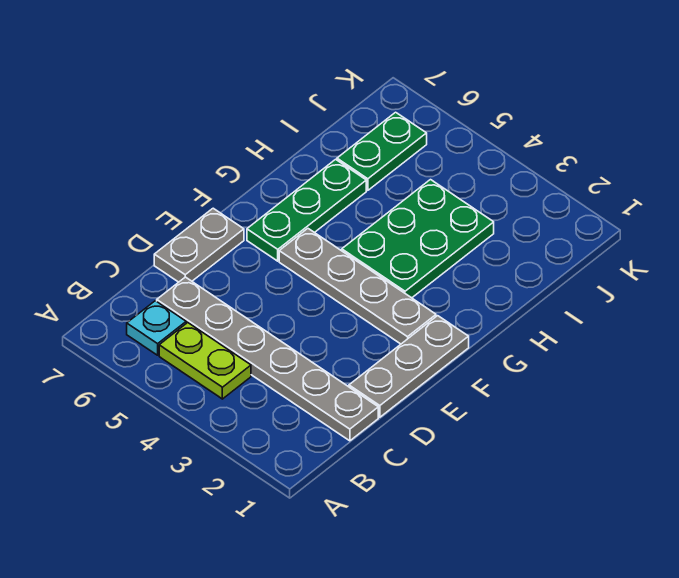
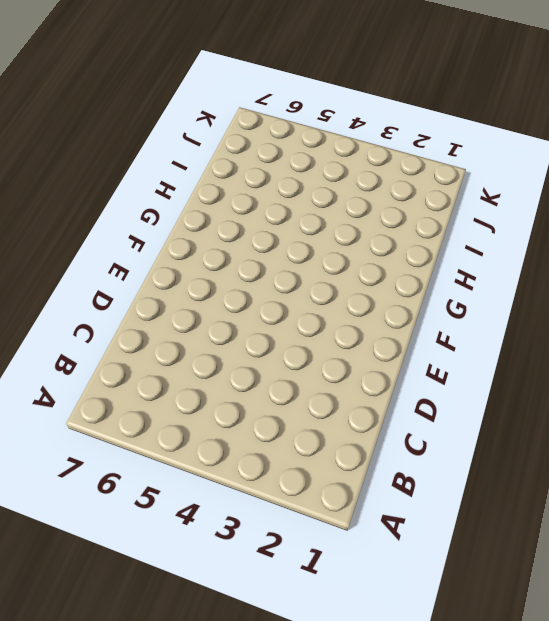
none -> lime 1x2 plate [159,323,251,399]
none -> cyan 1x1 plate [127,301,186,355]

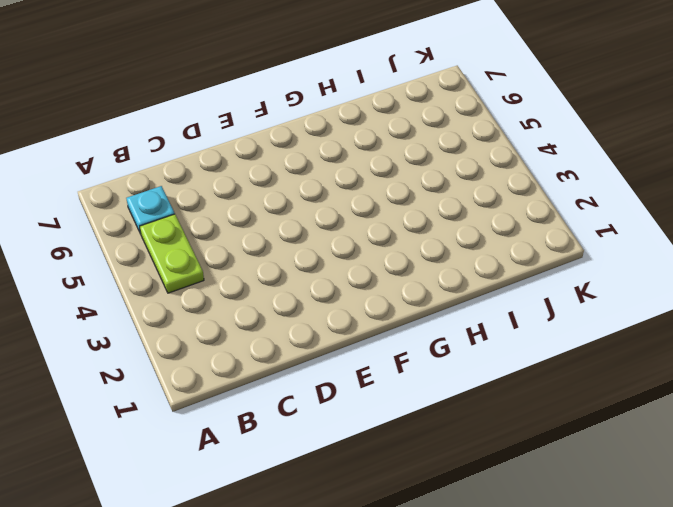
none -> grey 1x6 plate [157,277,378,441]
none -> grey 1x3 plate [349,316,469,417]

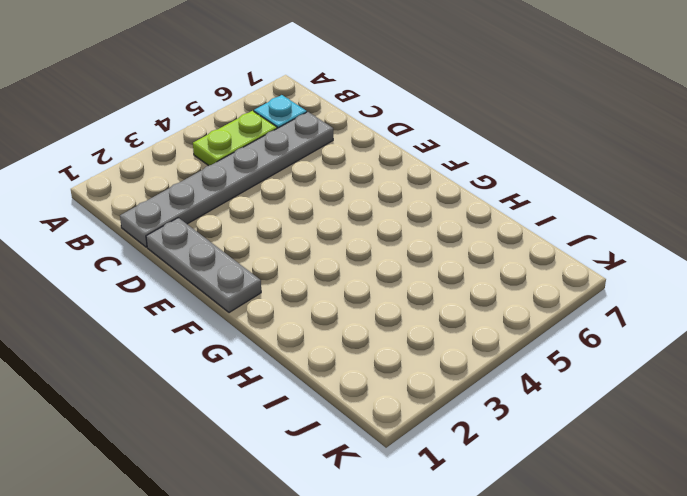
none -> grey 1x2 plate [154,208,244,282]
none -> grey 1x4 plate [279,229,436,344]

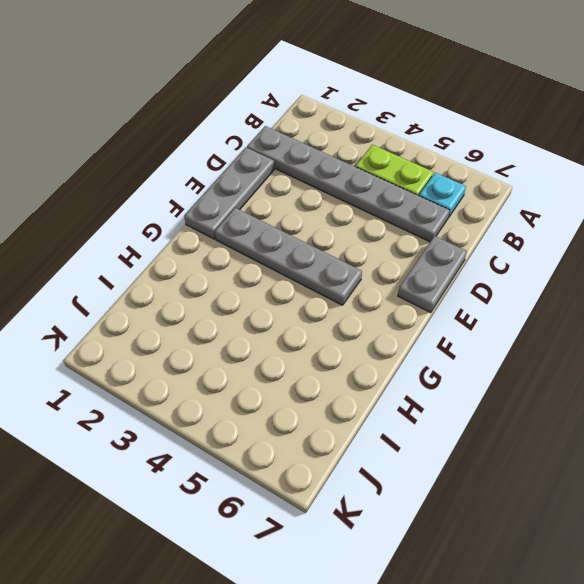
none -> green 1x3 plate [247,159,366,261]
none -> green 2x3 plate [342,180,494,298]

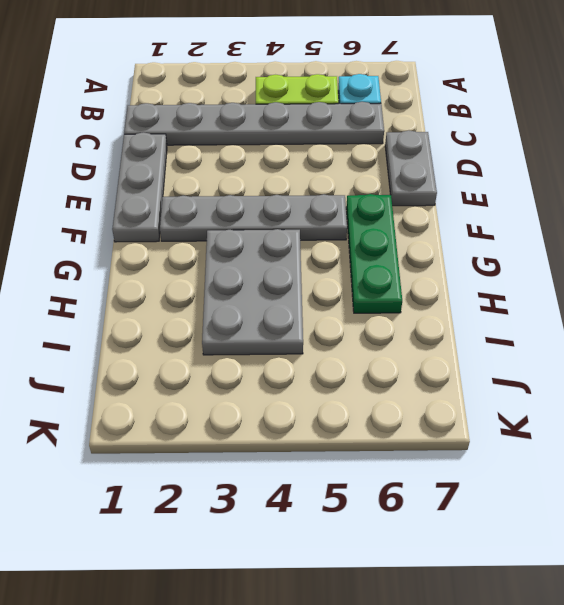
grey 2x3 plate [202,229,303,355] -> green 2x3 plate [342,180,494,298]
none -> green 1x2 plate [337,112,427,190]

